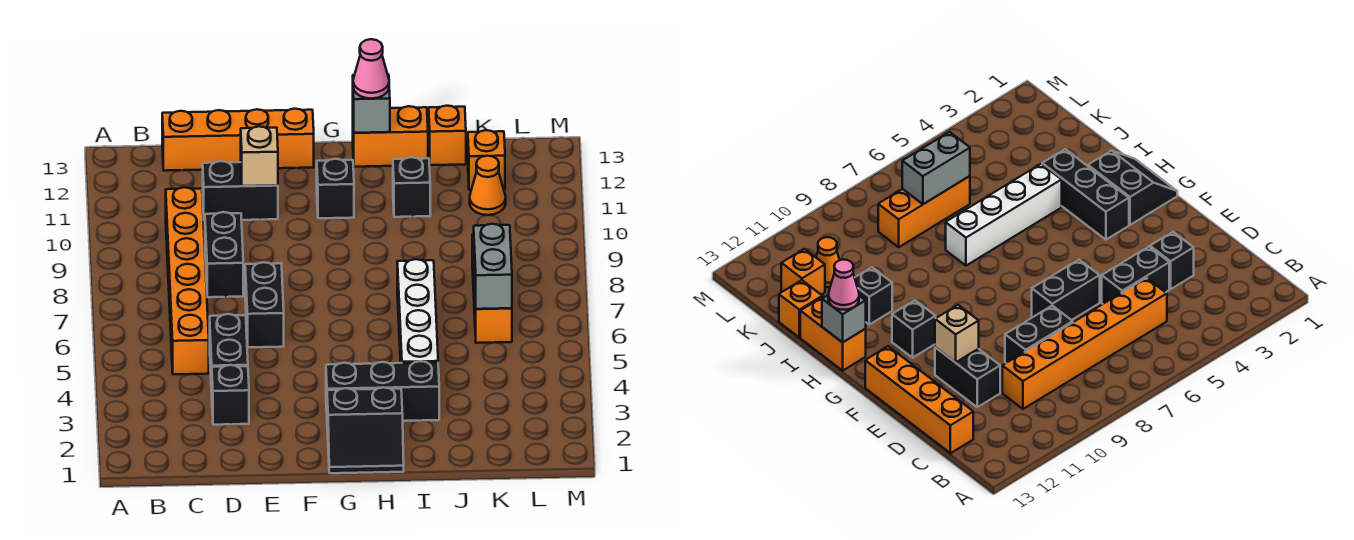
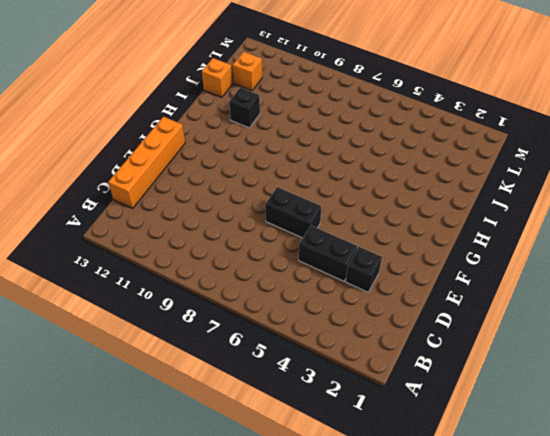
none -> orange 1x6 brick [166,187,209,374]
none -> black 1x2 brick [205,212,243,297]
none -> black 1x2 brick [203,161,278,221]

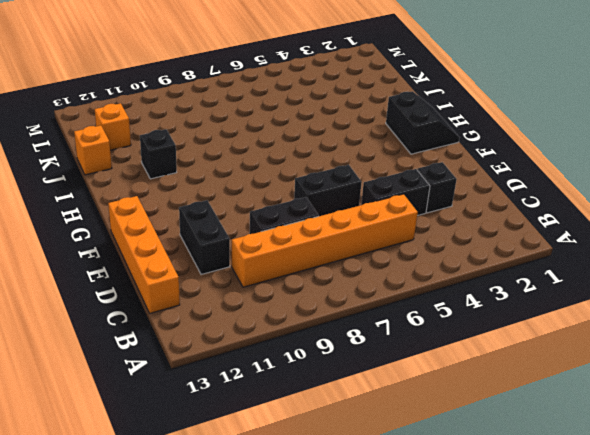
none -> black 1x3 brick [326,361,439,421]
none -> black 1x1 brick [317,159,354,218]
none -> orange 1x2 brick [353,106,428,167]

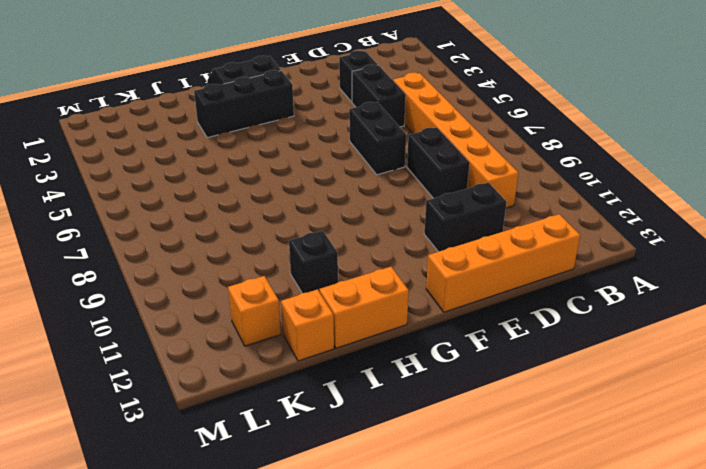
none -> black 1x1 brick [317,159,354,218]
none -> white 1x4 brick [397,259,438,363]
none -> orange 1x3 brick [472,234,512,343]

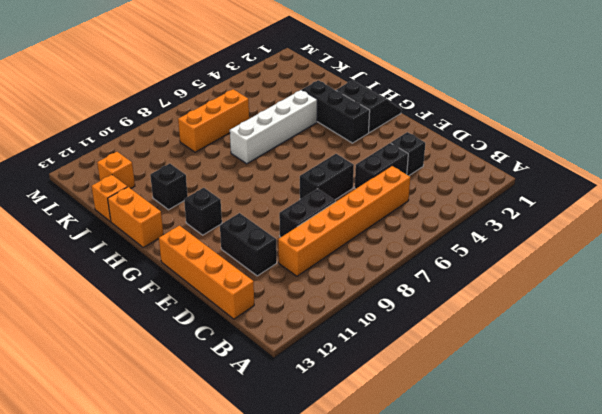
none -> orange 1x1 cone [470,156,506,215]
none -> tan 1x1 brick [241,126,278,186]
none -> grey 1x1 brick [353,75,390,133]

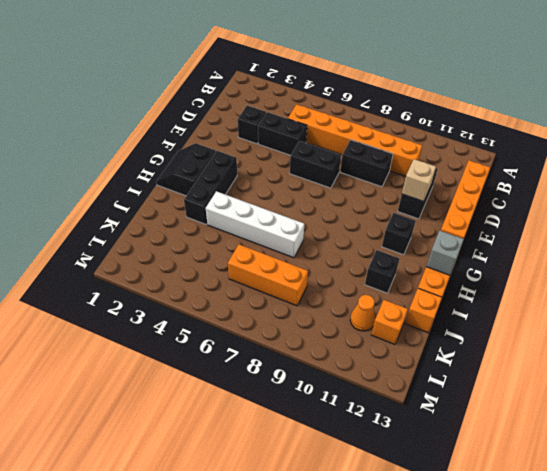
none -> grey 1x2 brick [474,224,512,309]
none -> pink 1x1 cone [353,39,389,99]

